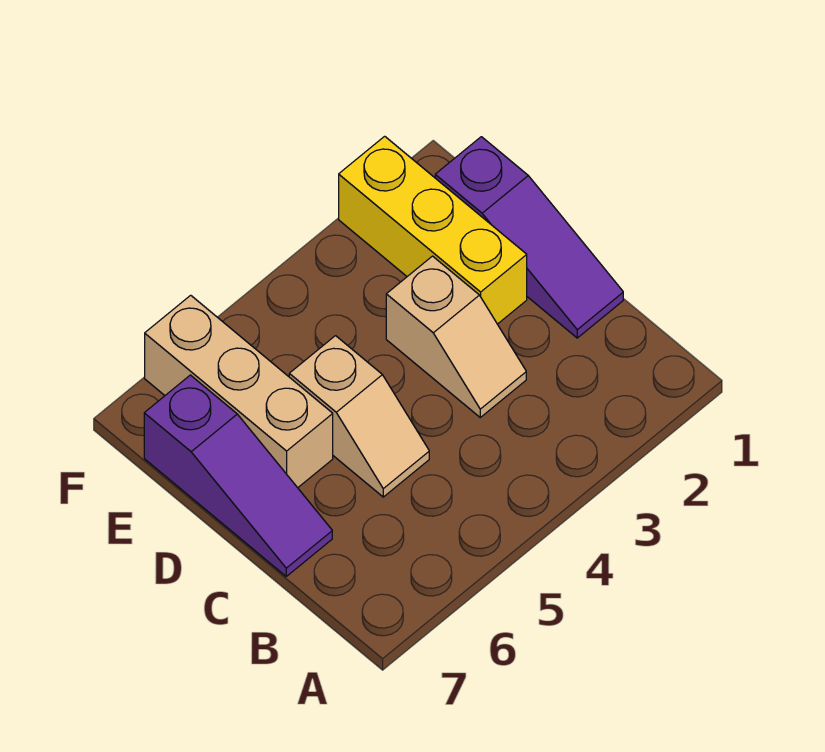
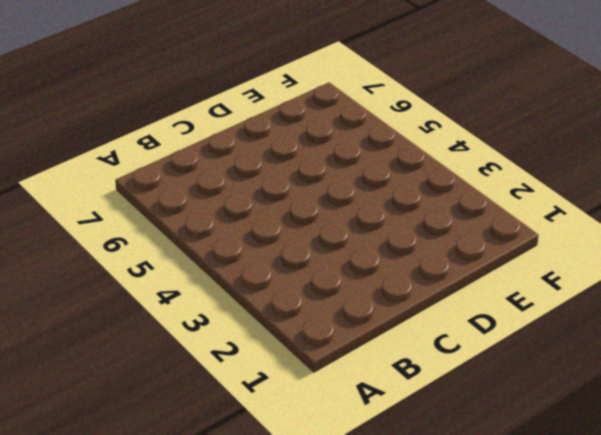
none -> purple 1x3 slope [435,137,623,338]
none -> tan 1x2 slope [386,256,526,417]

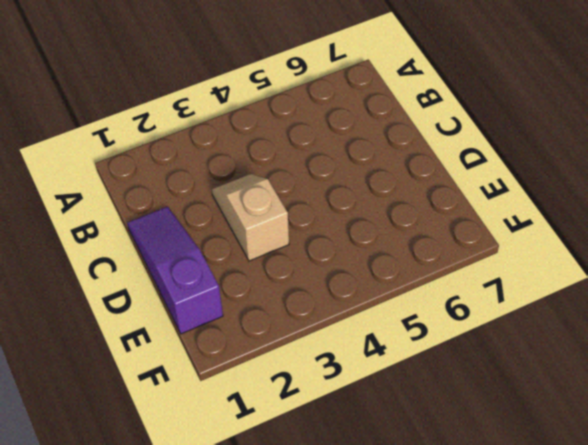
none -> tan 1x2 slope [289,336,429,497]
none -> purple 1x3 slope [144,375,332,576]

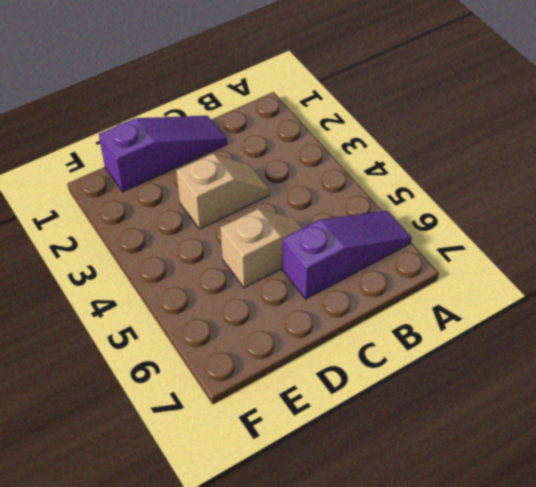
purple 1x3 slope [282,211,412,299] -> purple 1x3 slope moved to [144,375,332,576]
none -> yellow 1x3 brick [339,136,527,324]
none -> tan 1x3 brick [145,295,333,488]

